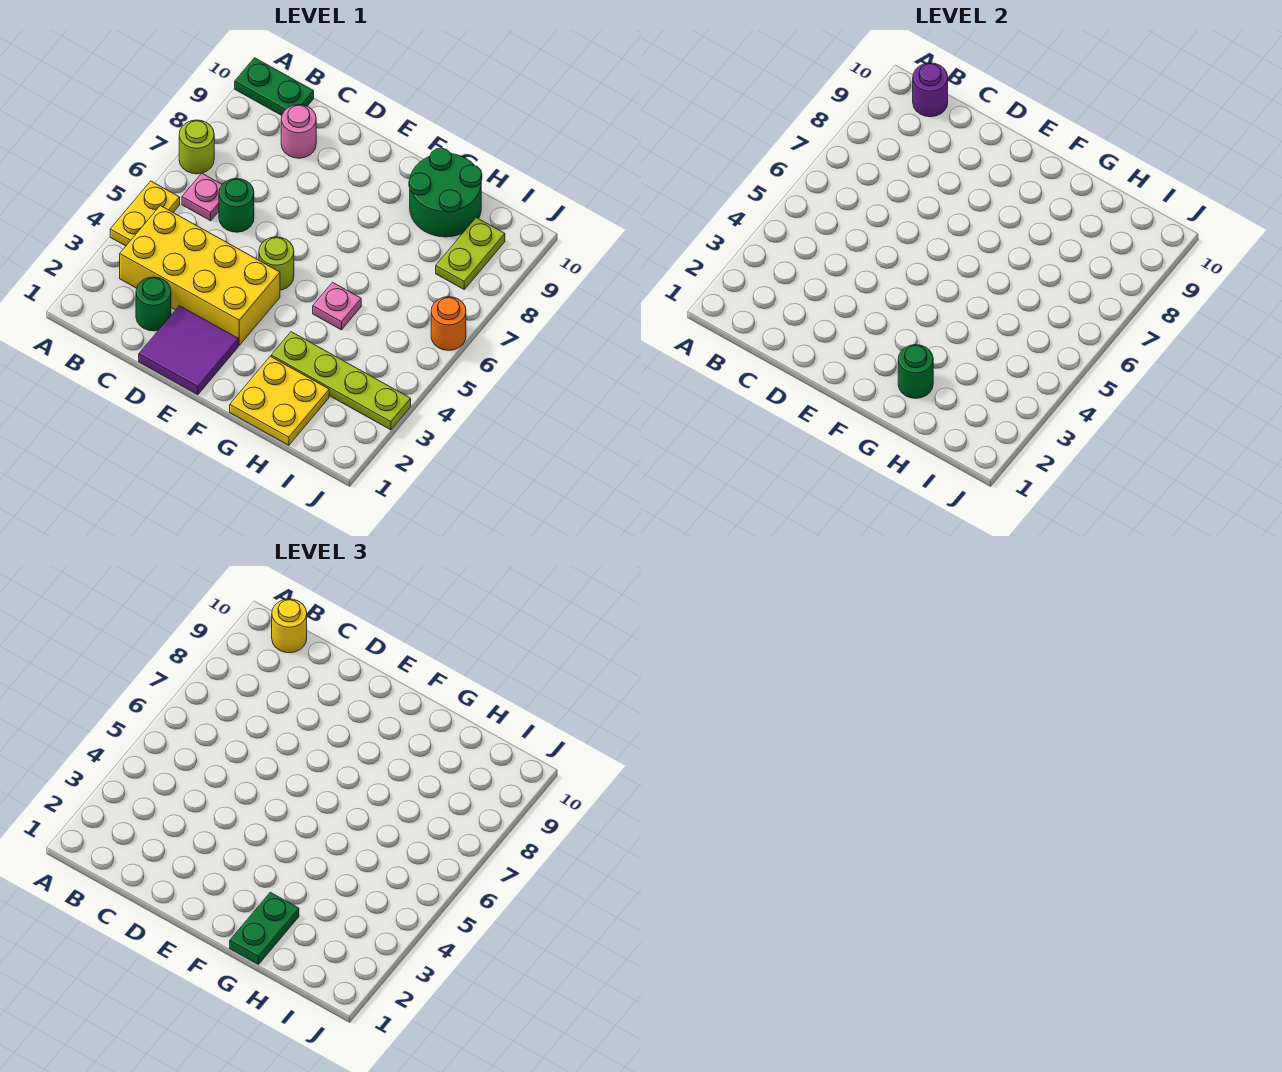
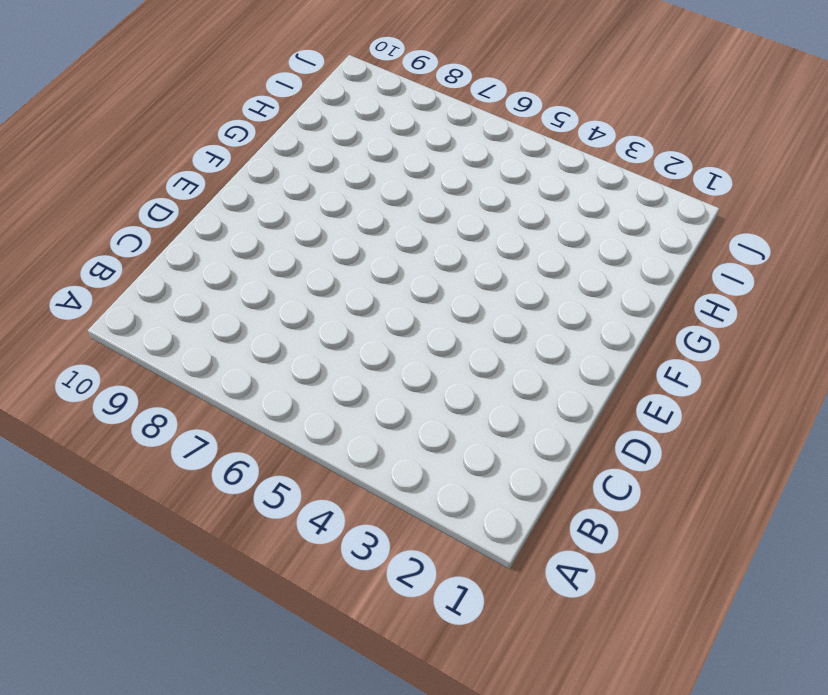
none -> yellow 1x2 plate [110,181,180,246]
none -> lime 1x1 round brick [179,120,214,174]
none -> green 1x2 plate [235,58,314,115]

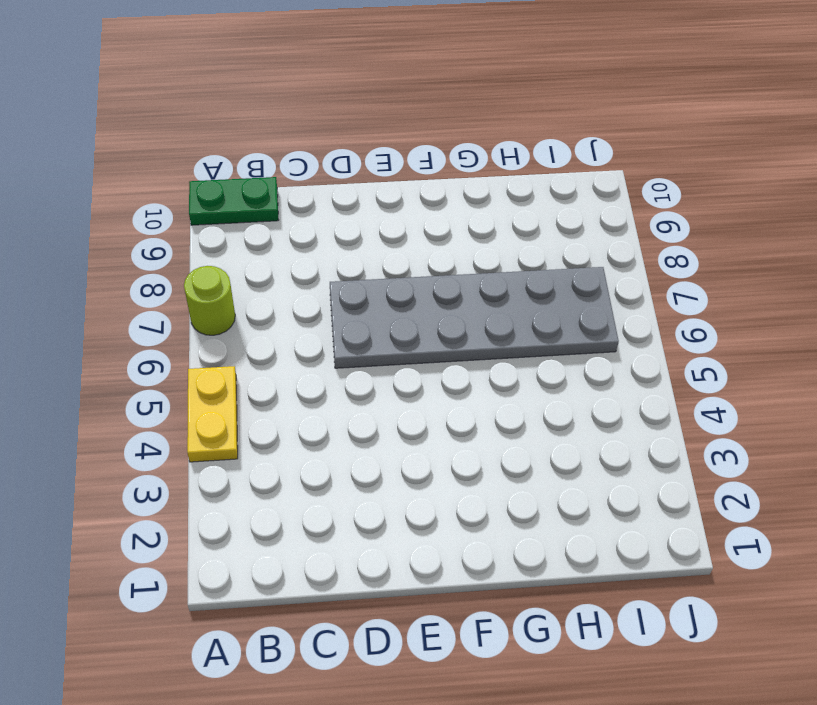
grey 2x6 plate [330,267,619,368] -> none
none -> yellow 2x4 brick [120,206,280,345]
none -> pink 1x1 plate [182,173,222,221]
none -> green 1x1 round brick [136,277,171,331]

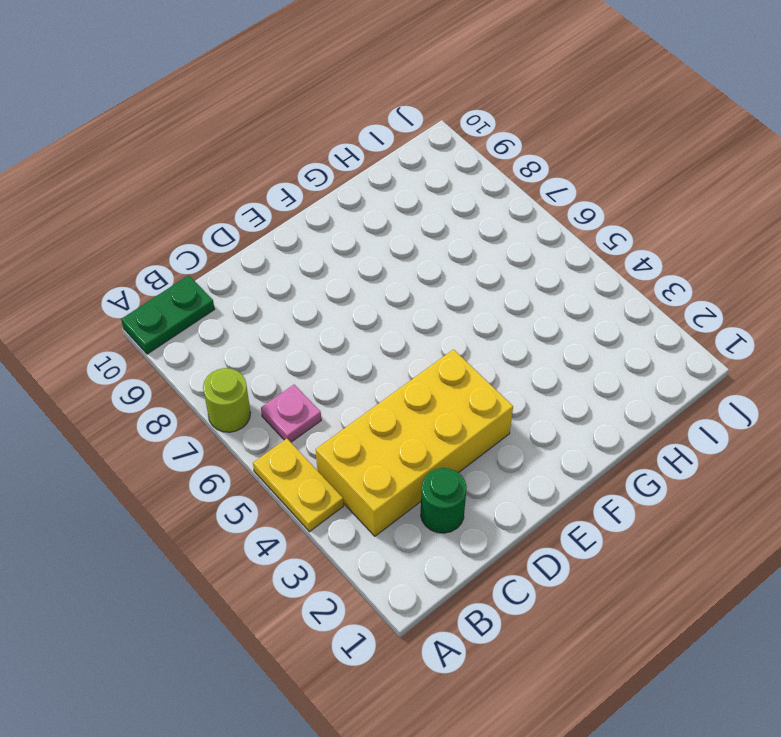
none -> green 1x1 round brick [219,179,254,232]
none -> pink 1x1 round brick [281,105,316,158]
none -> purple 2x2 tile [139,306,238,395]

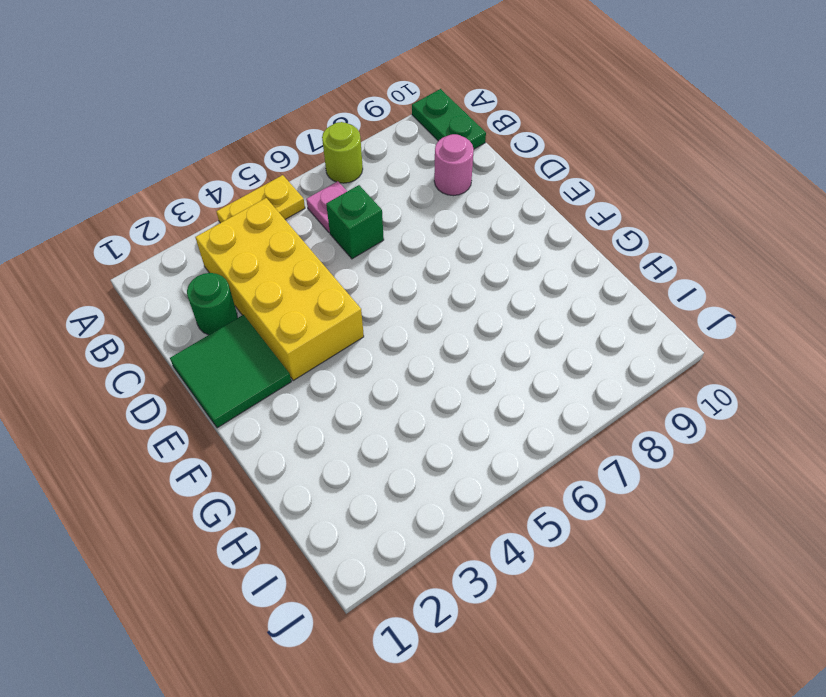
green 1x1 brick [326,185,384,259] -> green 1x1 round brick [219,179,254,232]
green 2x2 tile [170,315,291,428] -> purple 2x2 tile [139,306,238,395]
none -> lime 1x1 round brick [259,237,294,290]
none -> yellow 2x2 plate [230,356,329,445]
none -> lime 1x4 plate [271,332,411,430]

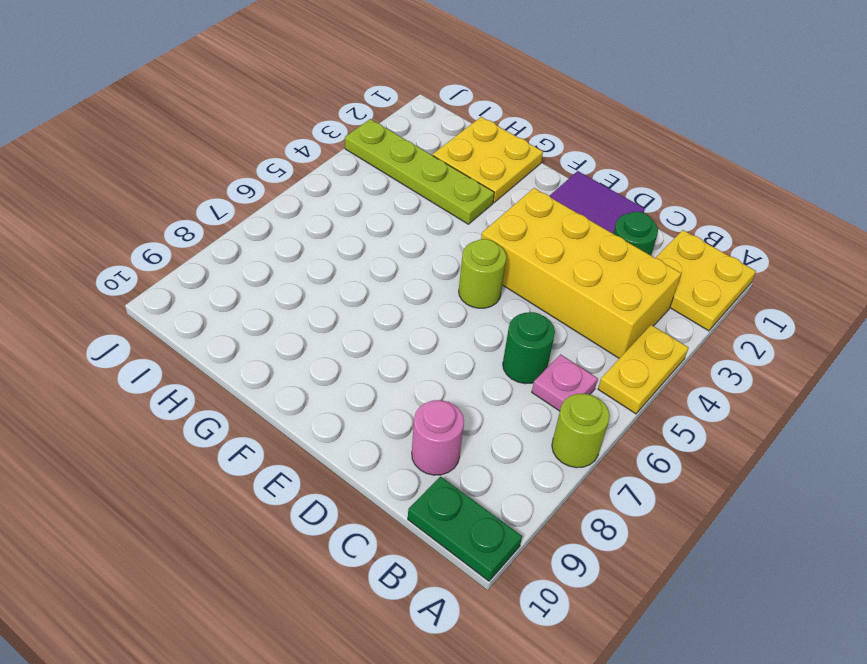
yellow 2x2 plate [656,230,756,331] -> none
none -> pink 1x1 plate [313,282,361,330]
none -> green 2x2 round brick [409,148,482,237]
none -> lime 1x2 plate [436,218,505,289]

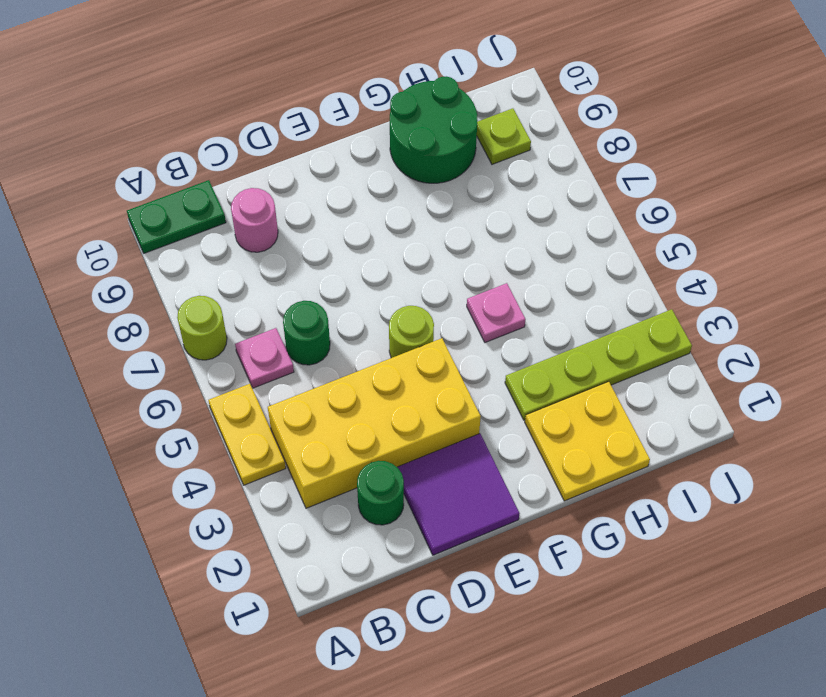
lime 1x1 plate [477,108,531,164] -> lime 1x2 plate [436,218,505,289]
none -> orange 1x1 round brick [431,297,466,350]
none -> purple 1x1 round brick [913,63,948,117]
none -> green 1x1 round brick [898,345,933,398]

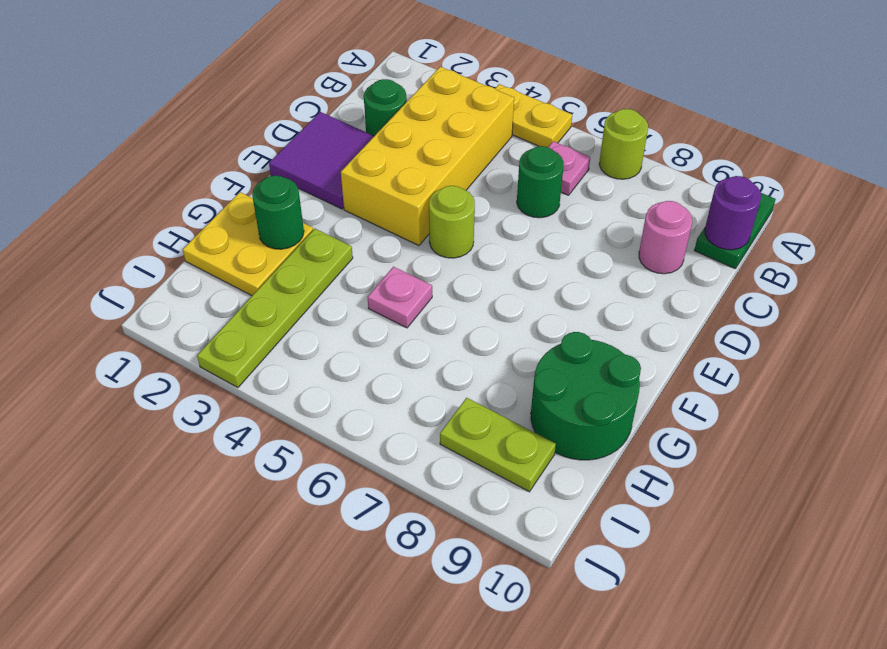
none -> orange 1x1 round brick [431,297,466,350]
none -> yellow 1x1 round brick [272,599,307,653]
none -> green 1x2 plate [230,892,299,964]

